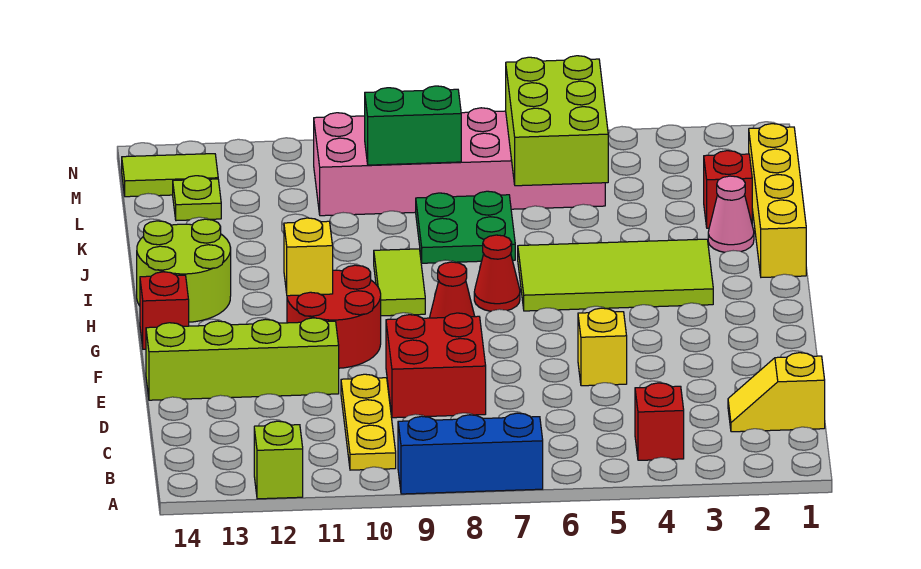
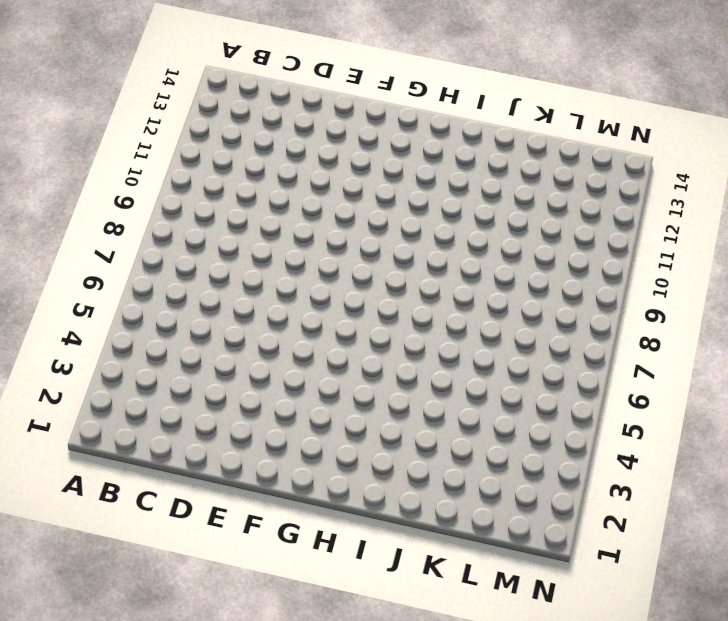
none -> blue 1x3 brick [398,413,543,494]
none -> lime 1x1 brick [254,421,303,499]
none -> red 1x1 brick [635,383,684,460]

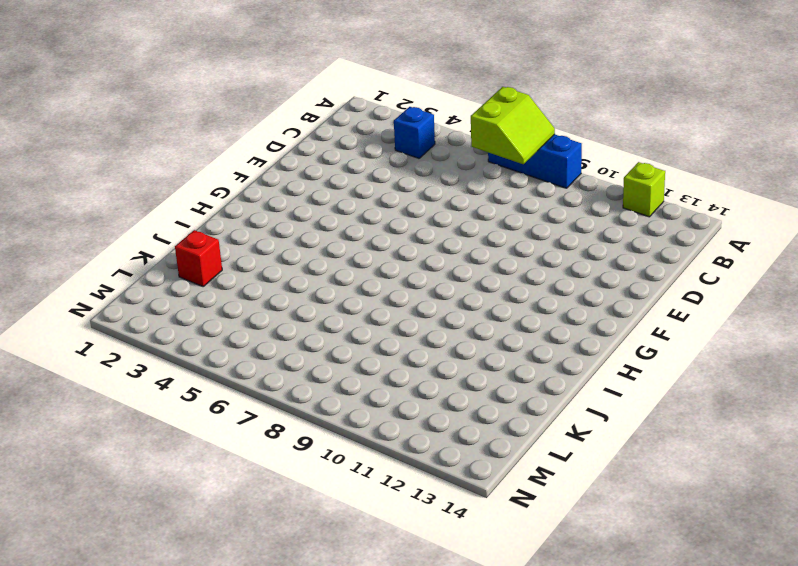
lime 2x2 slope [471,87,555,164] -> none
blue 1x1 brick [394,107,435,158] -> red 1x1 brick [635,383,684,460]
none -> yellow 1x3 plate [341,374,396,470]
none -> yellow 1x2 slope [728,353,825,432]
none -> red 2x2 brick [386,313,486,418]

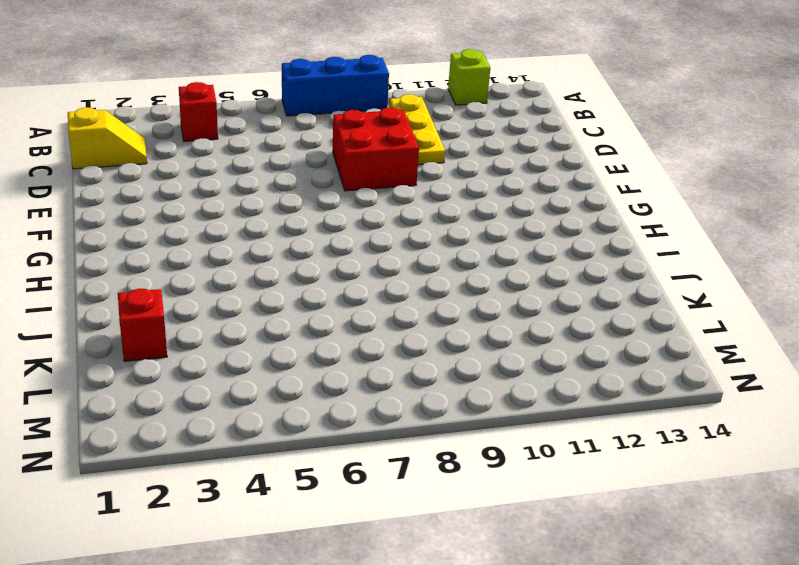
none -> yellow 1x1 brick [578,308,627,386]
none -> lime 1x4 brick [146,318,339,400]
none -> red 2x2 round brick [287,265,381,368]

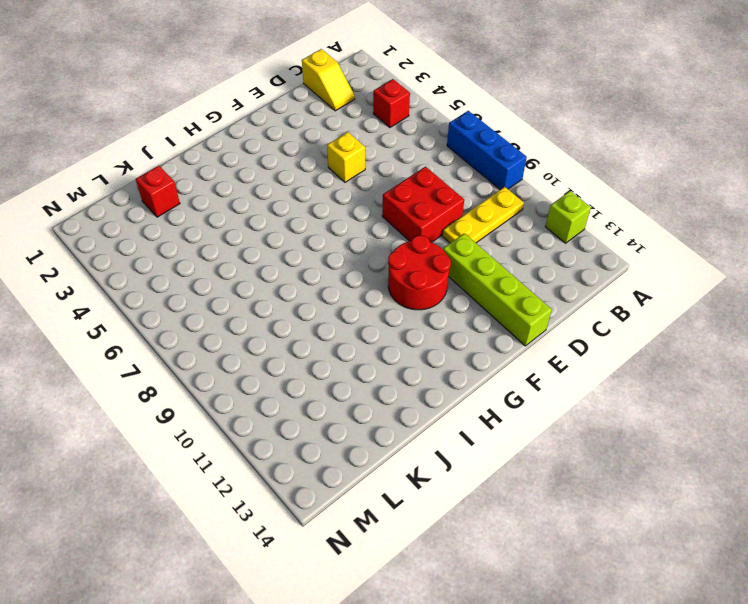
none -> red 1x1 cone [430,262,475,318]
none -> red 1x1 brick [140,272,189,349]
none -> lime 2x4 tile [518,239,713,311]

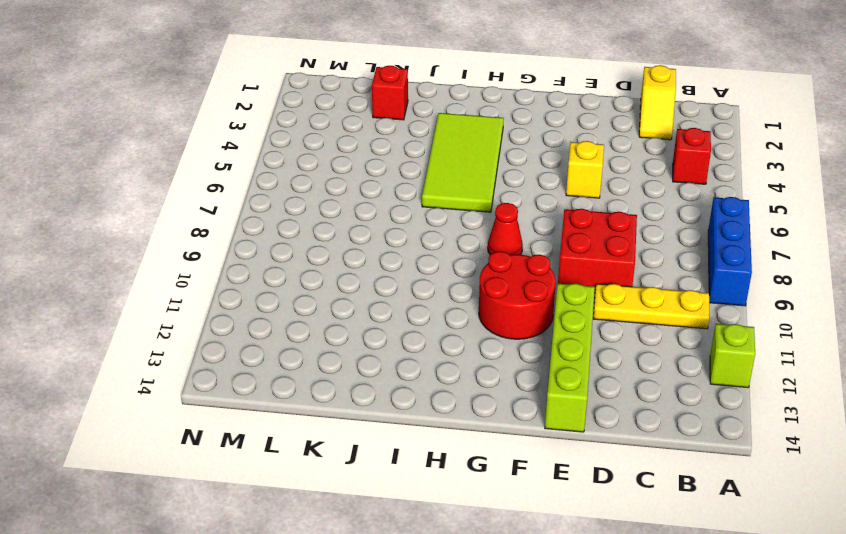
none -> red 1x1 brick [140,272,189,349]
none -> red 1x1 cone [474,235,520,311]
none -> lime 1x2 tile [374,249,425,316]

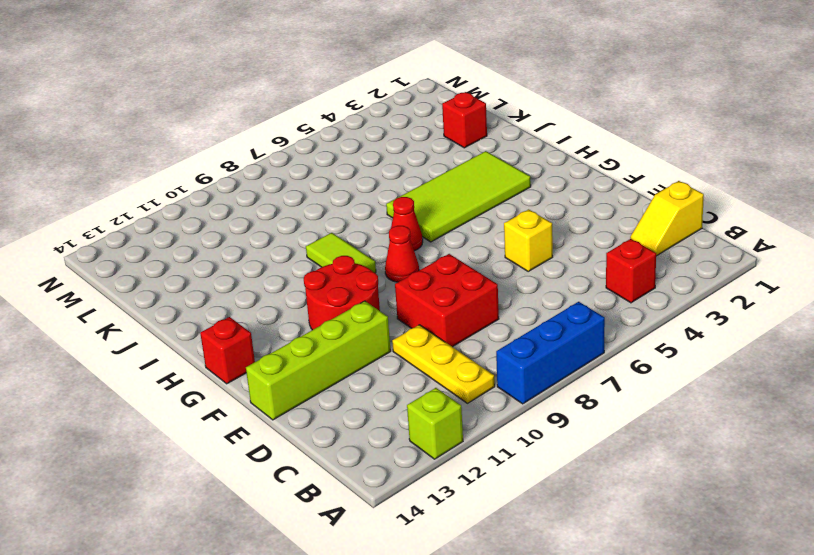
none -> lime 2x2 round brick [137,219,231,322]
none -> yellow 1x4 brick [749,124,806,277]
none -> pink 1x1 cone [708,176,754,252]

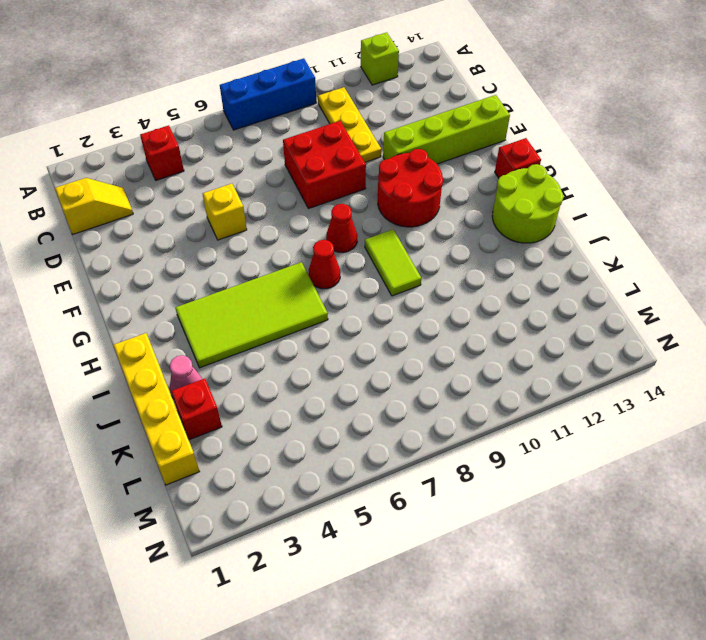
none -> green 2x2 plate [416,191,515,263]
none -> pink 2x6 brick [314,108,605,216]
none -> lime 1x1 plate [173,176,221,221]

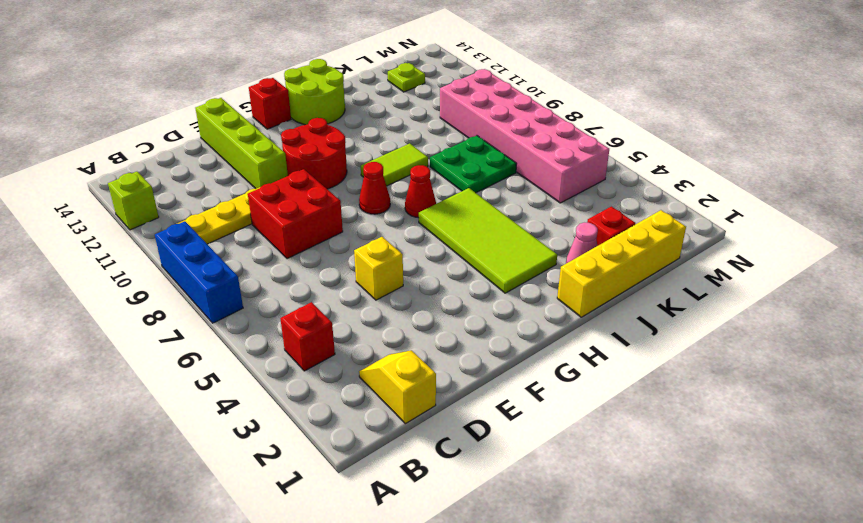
none -> lime 1x2 tile [122,154,218,197]
none -> yellow 1x1 brick [284,218,333,296]
none -> lime 2x3 brick [506,56,608,186]

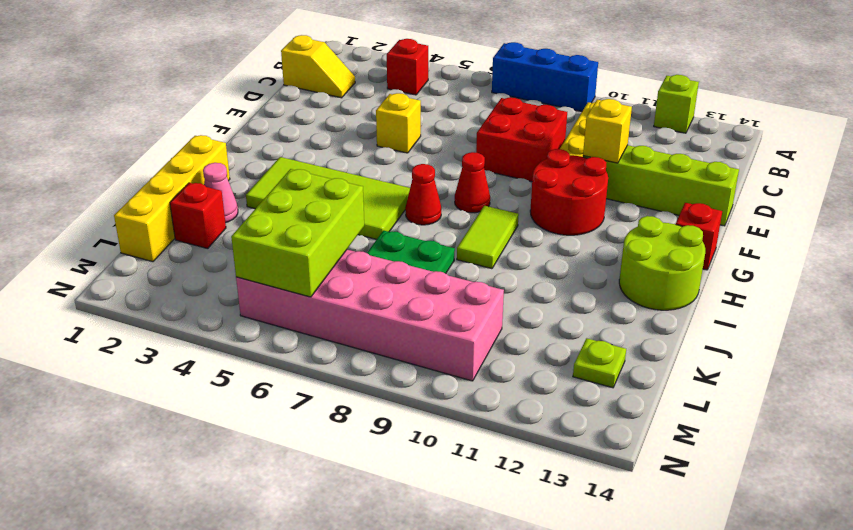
yellow 1x1 brick [583,99,632,163] -> yellow 1x1 brick moved to [284,218,333,296]
none -> lime 1x2 tile [122,154,218,197]
none -> green 1x2 brick [365,86,461,165]

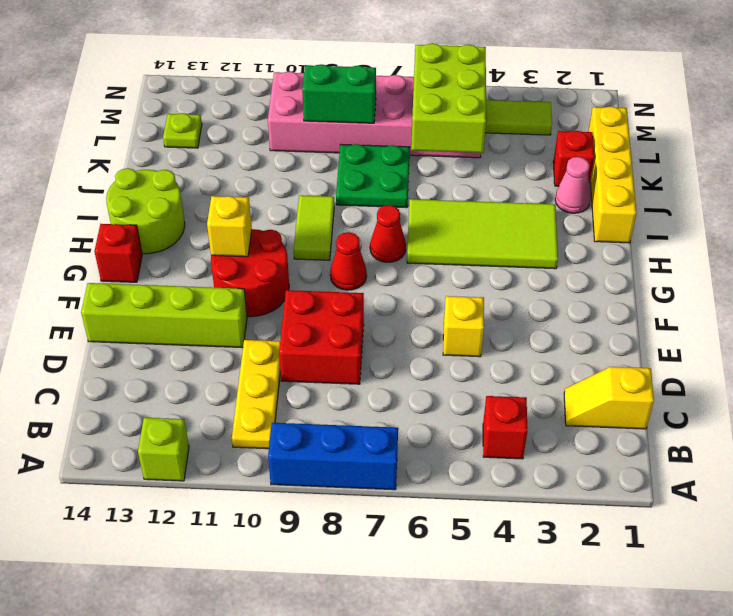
lime 1x2 tile [485,100,552,135] -> lime 1x2 tile moved to [122,154,218,197]

